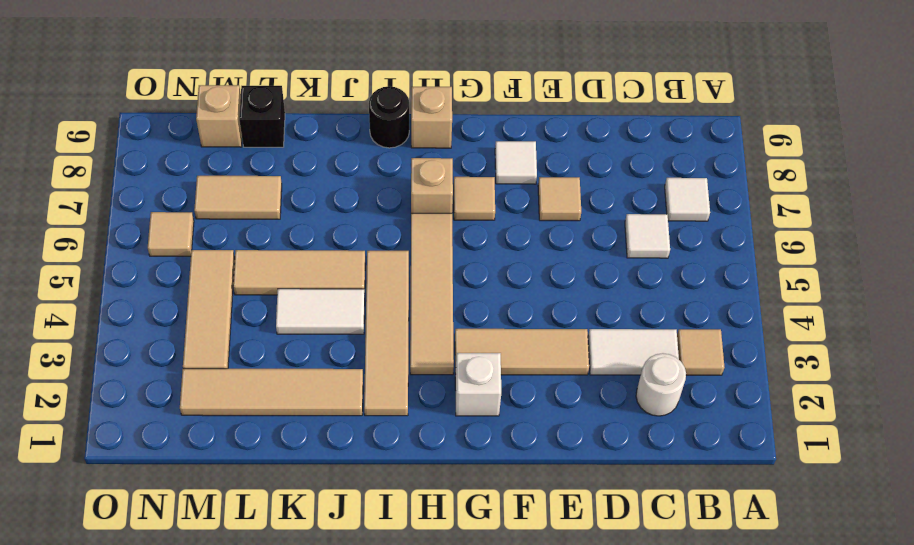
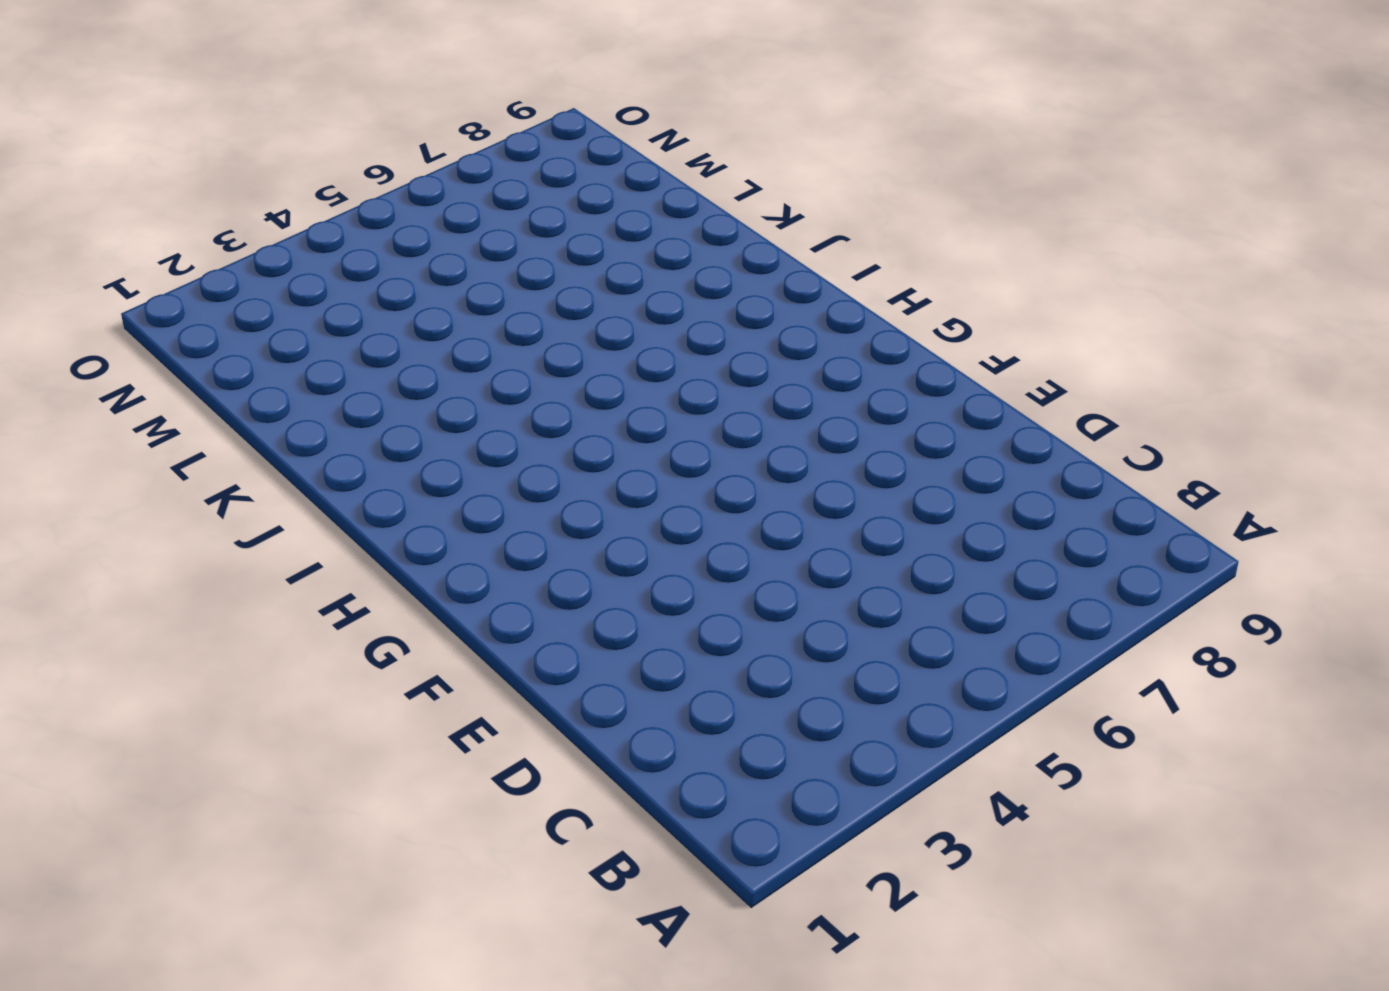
none -> tan 1x1 tile [677,329,725,375]
none -> white 1x1 tile [665,178,710,221]
none -> white 1x1 round brick [636,353,686,416]

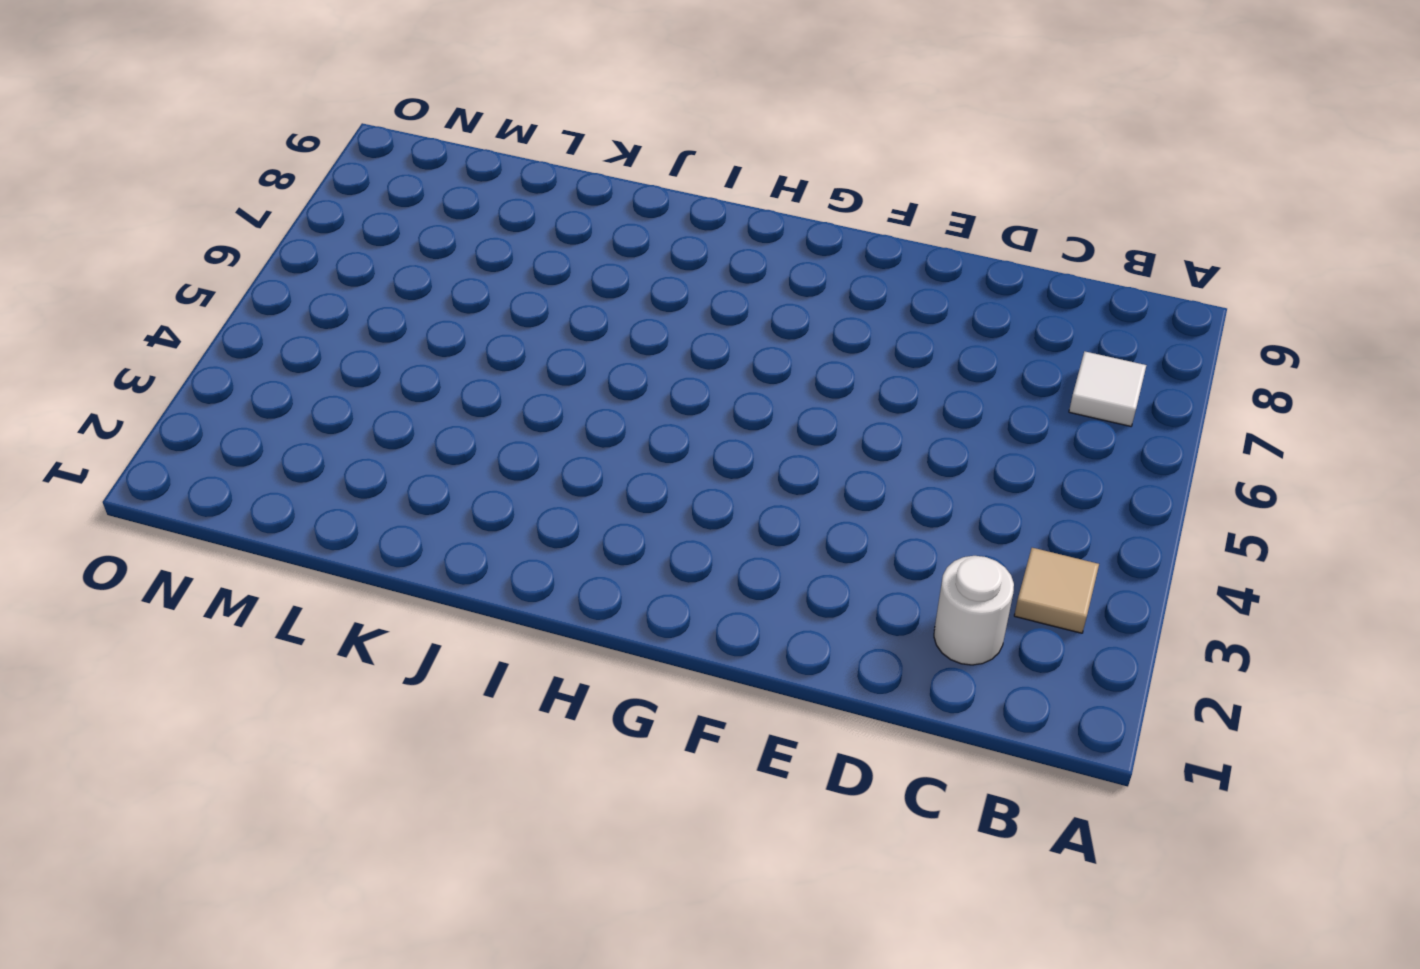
none -> white 1x2 tile [588,329,679,375]
none -> white 1x1 tile [625,214,670,258]
none -> tan 1x3 tile [455,329,589,375]

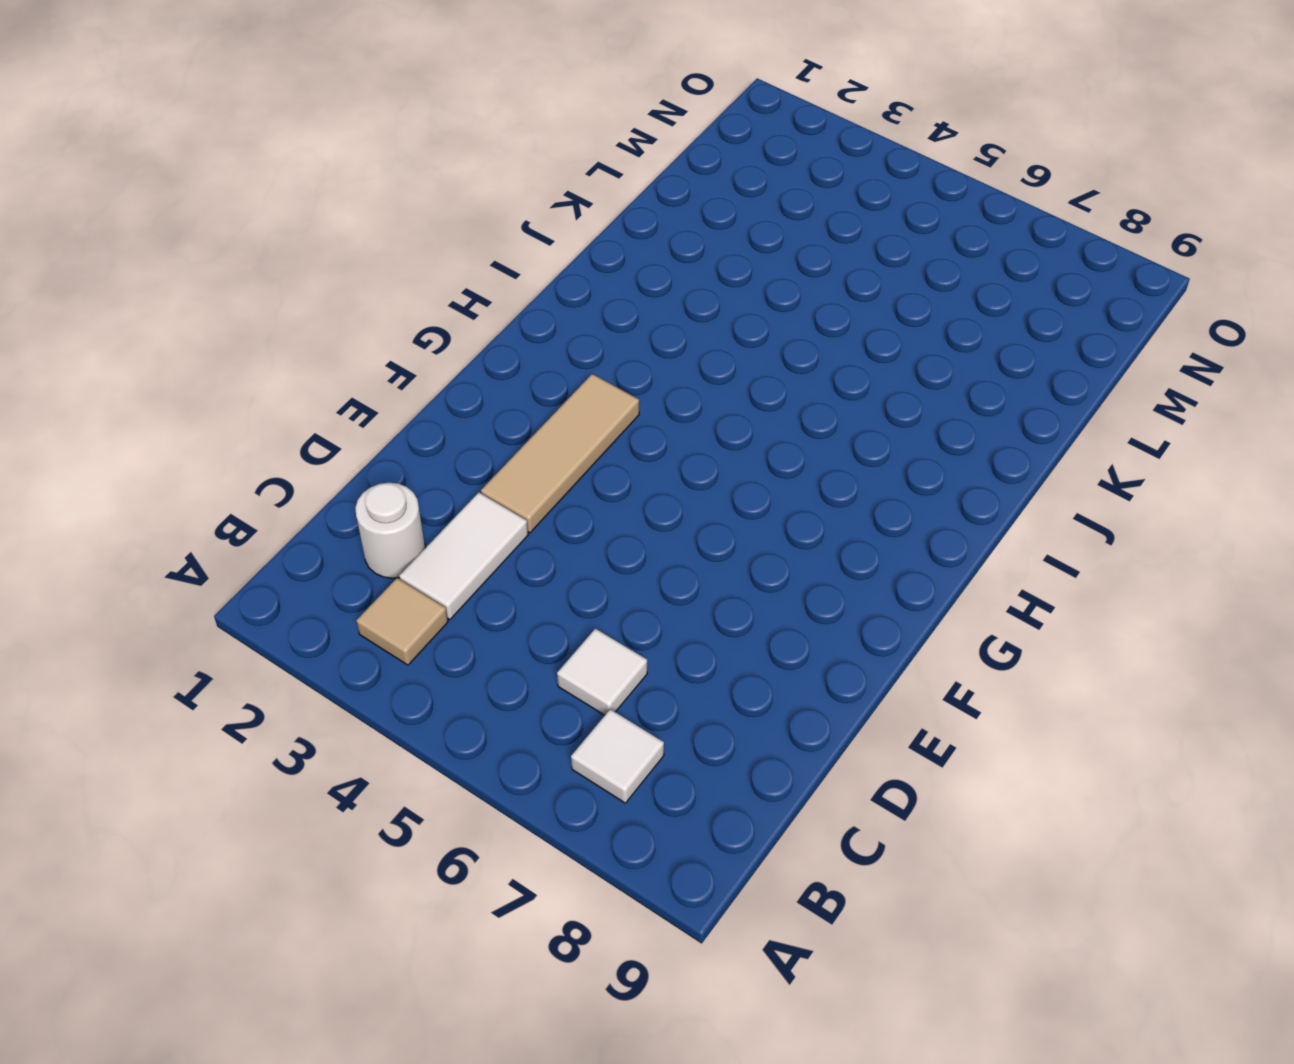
none -> tan 1x1 tile [538,177,581,221]
none -> white 1x1 tile [495,141,537,184]
none -> white 1x1 brick [455,353,501,416]

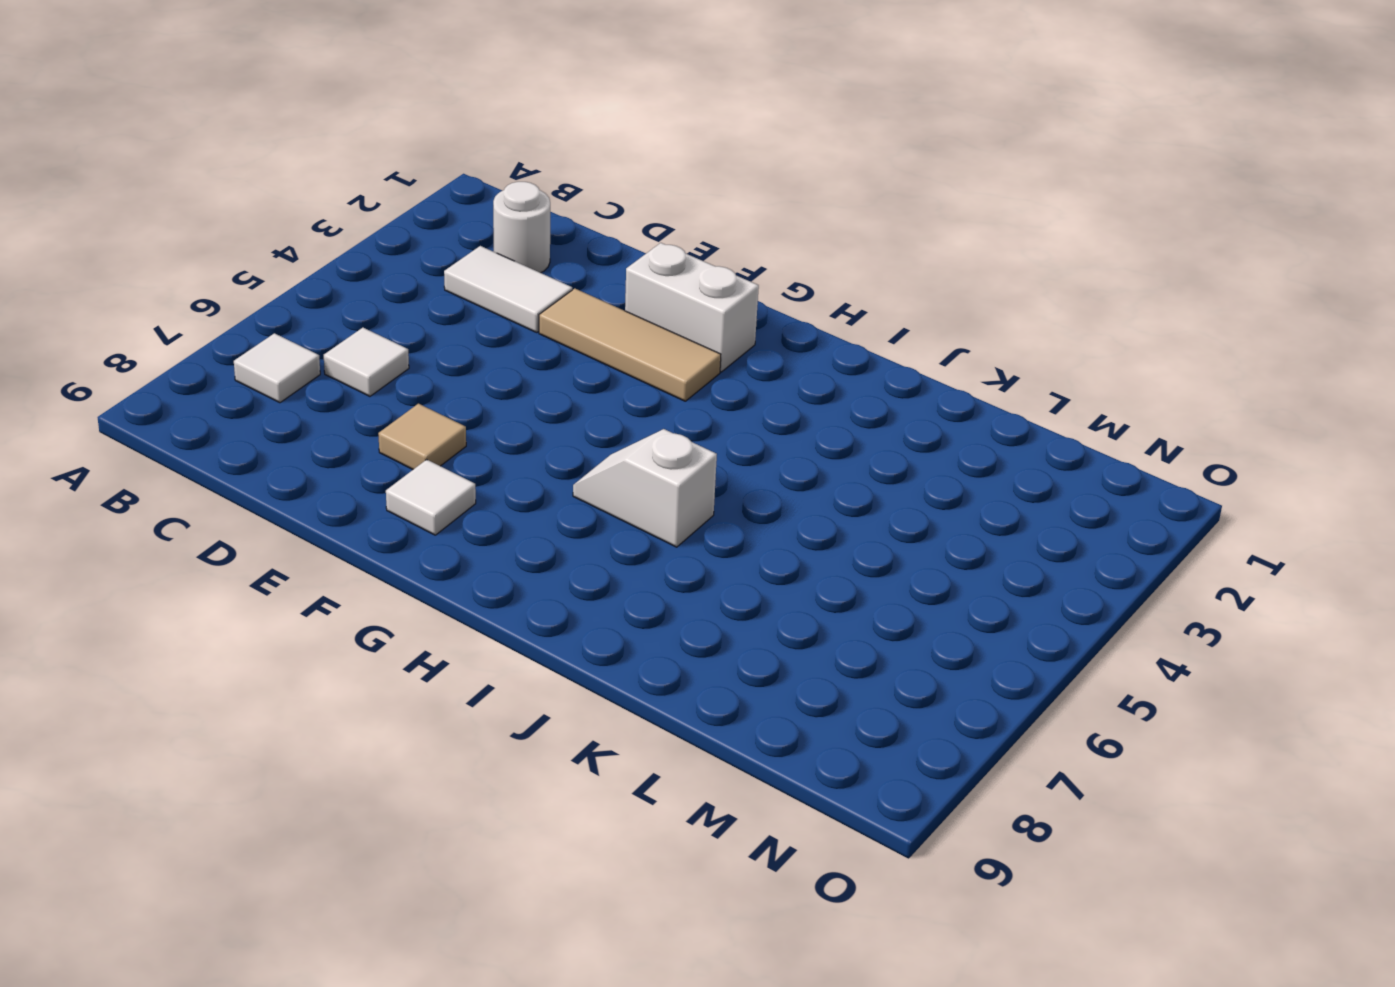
white 1x2 brick [625,243,759,372] -> white 1x1 brick [455,353,501,416]
white 1x2 slope [573,429,717,547] -> tan 1x4 tile [410,213,454,375]
none -> tan 1x1 tile [677,329,725,375]
none -> tan 1x1 tile [454,177,495,220]
none -> tan 1x1 brick [411,158,453,213]

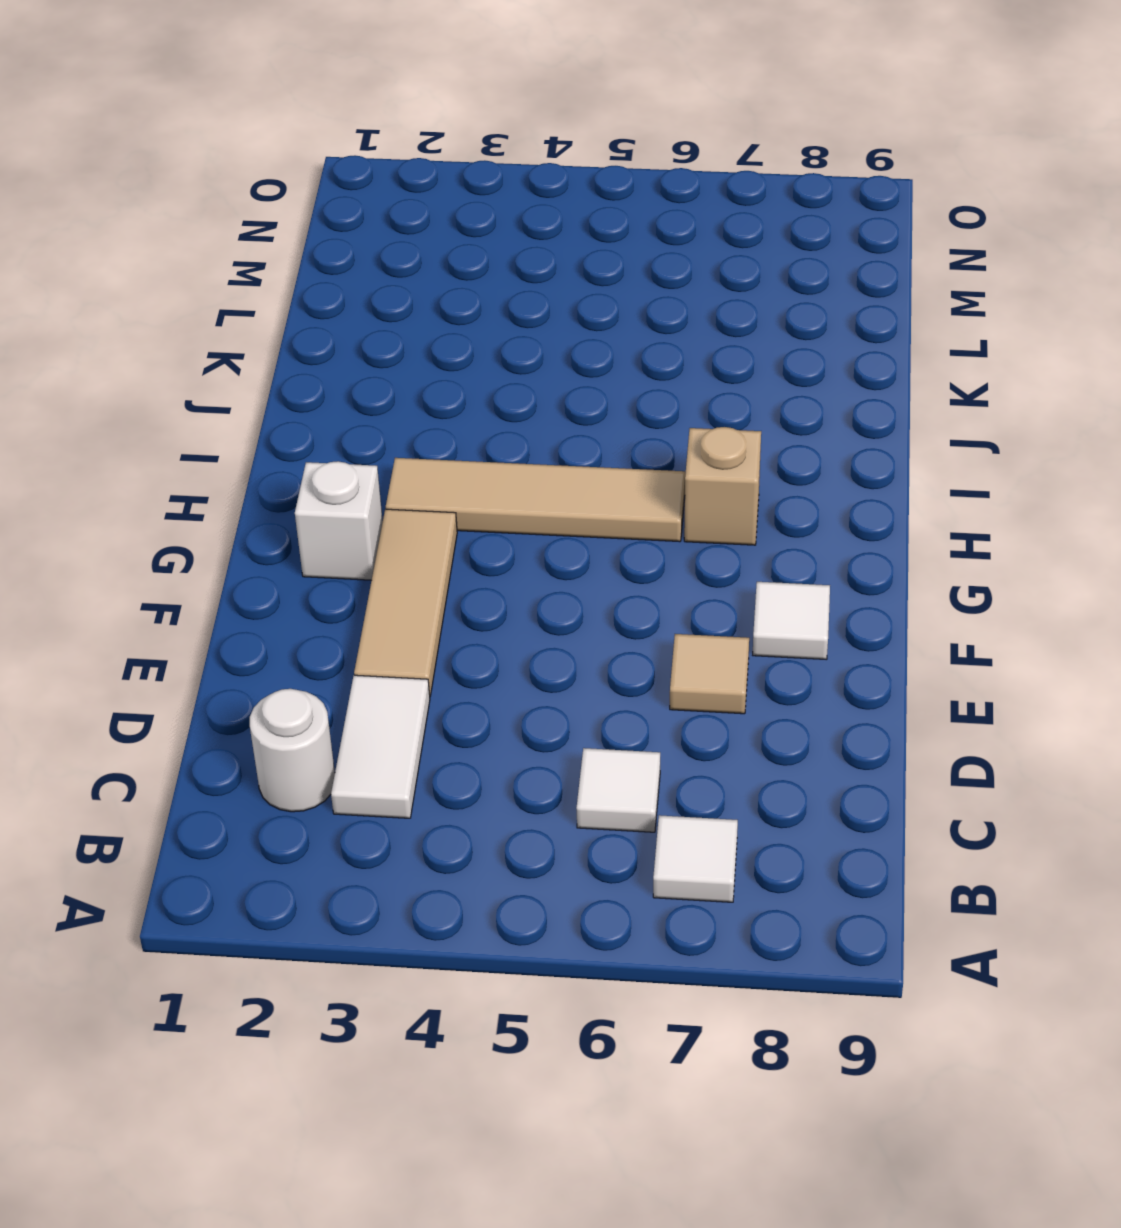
none -> tan 1x1 tile [677,329,725,375]
none -> tan 1x1 tile [454,177,495,220]
none -> tan 1x1 brick [411,87,452,148]

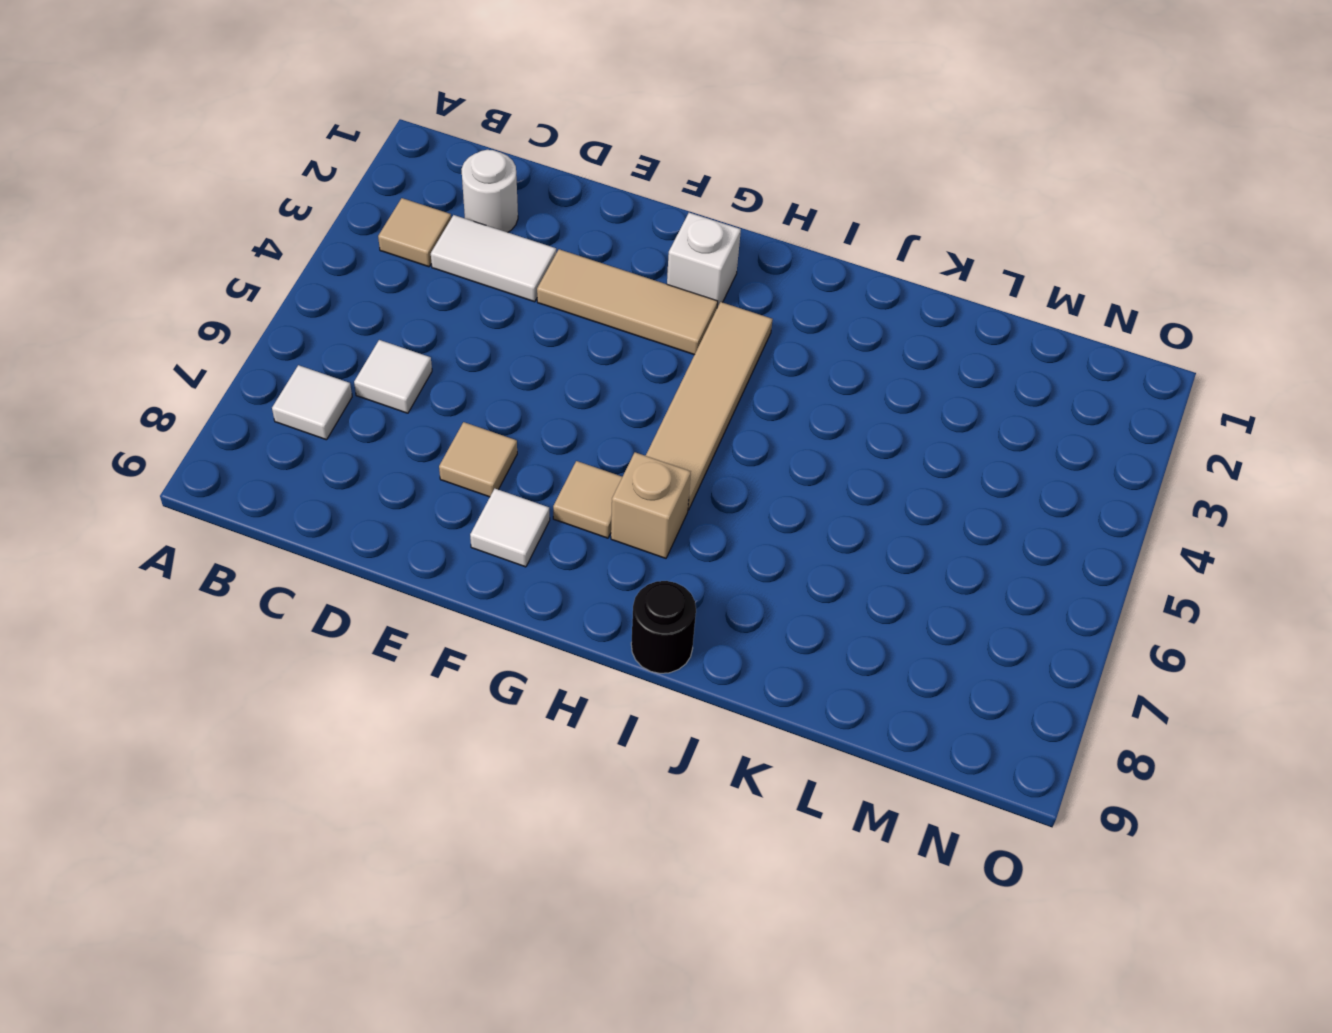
none -> tan 1x1 brick [411,87,452,148]
none -> tan 1x4 tile [364,251,409,416]
none -> tan 1x4 tile [180,369,363,416]

